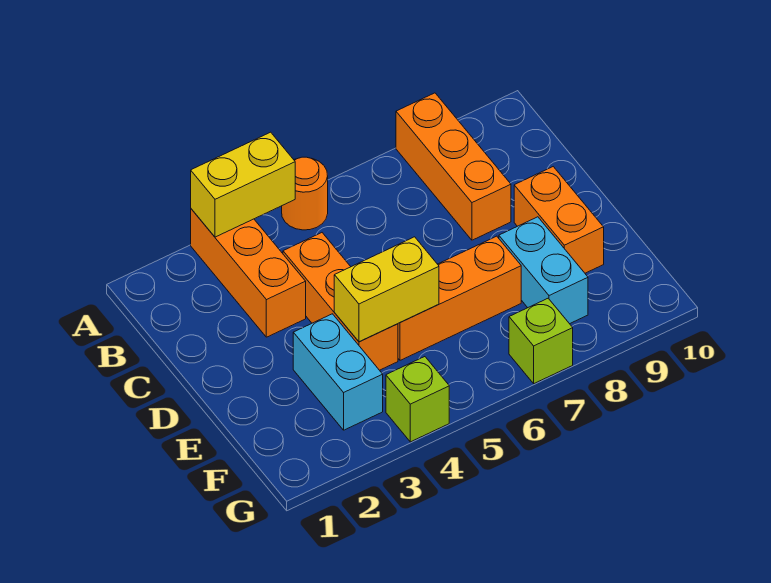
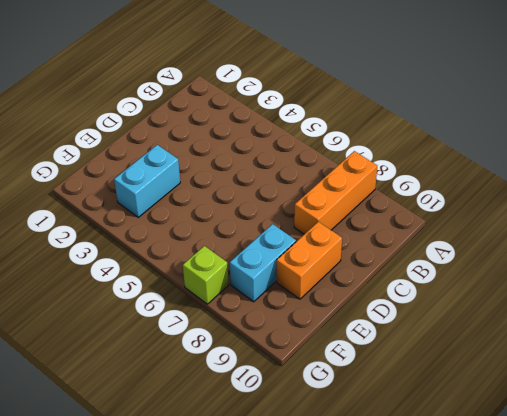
none -> orange 1x3 brick [191,209,306,337]
none -> orange 1x1 round brick [282,157,328,230]
none -> orange 1x3 brick [283,233,398,370]

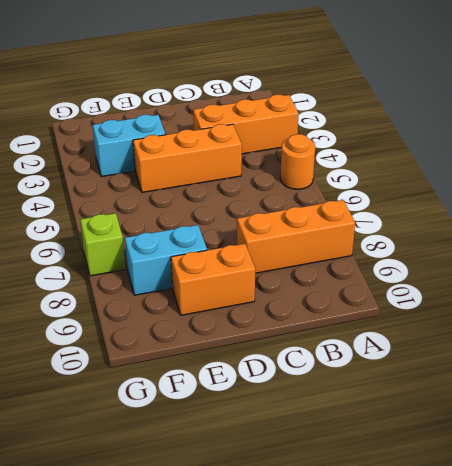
none -> orange 1x3 brick [398,236,521,360]
none -> lime 1x1 brick [386,357,449,442]
none -> yellow 1x2 brick [191,132,295,237]

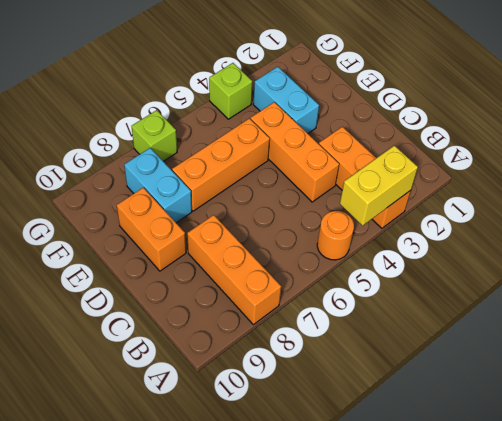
none -> yellow 1x2 brick [334,237,439,342]

